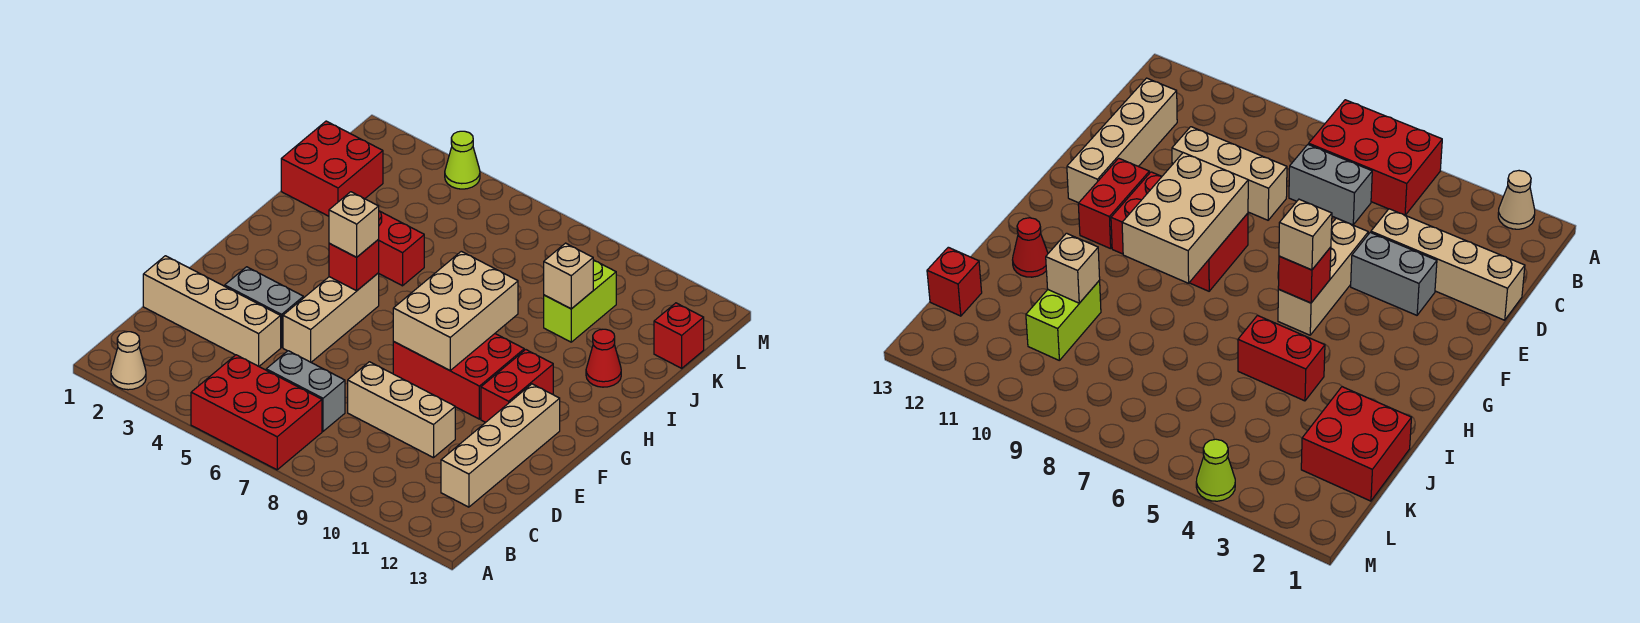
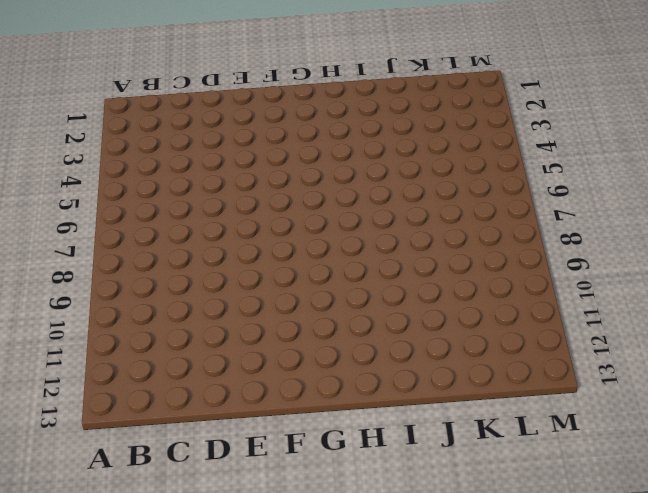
none -> tan 1x1 cone [111,332,146,390]
none -> red 2x3 brick [191,355,322,470]
none -> grey 1x2 brick [266,351,345,431]

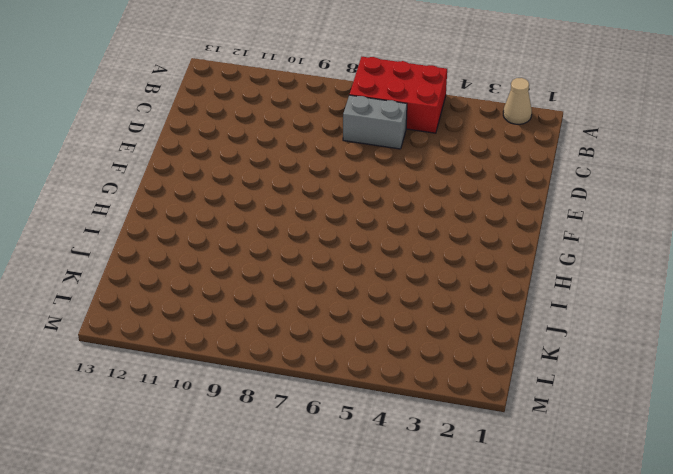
none -> tan 1x4 brick [441,384,560,507]
none -> tan 1x4 brick [143,256,281,366]
none -> tan 1x3 brick [348,362,455,458]

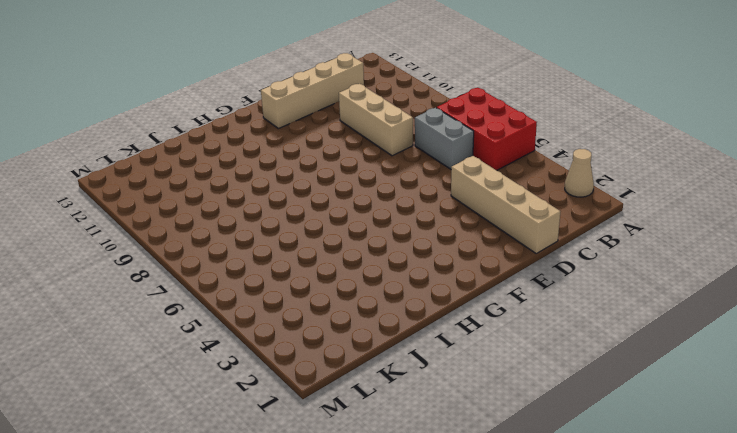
none -> grey 1x2 brick [225,267,303,347]
none -> tan 1x3 brick [283,273,379,362]
none -> red 2x3 brick [393,334,524,419]

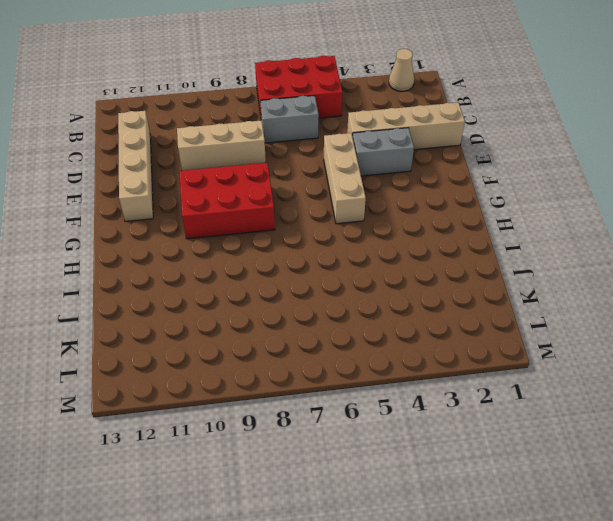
none -> red 1x2 brick [481,350,553,422]
none -> red 1x2 brick [378,211,424,286]
none -> red 1x1 cone [586,329,621,387]

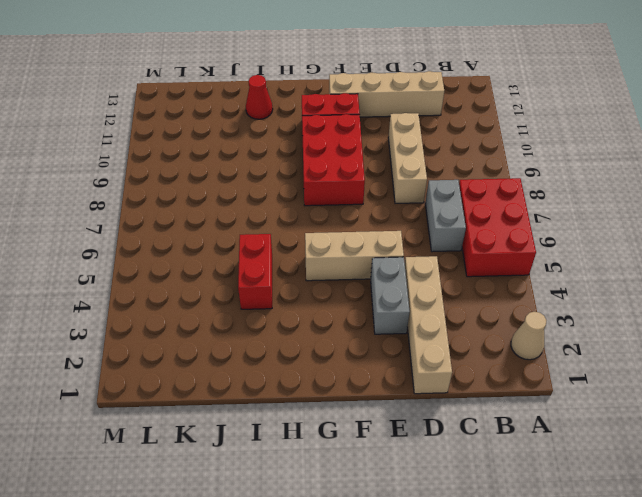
none -> red 2x2 brick [281,121,383,216]
none -> lime 1x2 brick [544,260,616,342]
none -> red 1x1 brick [654,303,704,368]

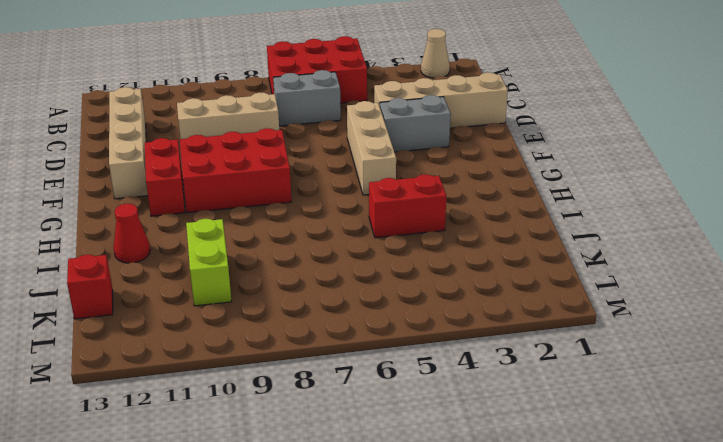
none -> red 2x2 brick [281,121,383,216]
none -> lime 1x1 cone [445,131,480,189]
none -> tan 2x3 brick [393,251,518,370]

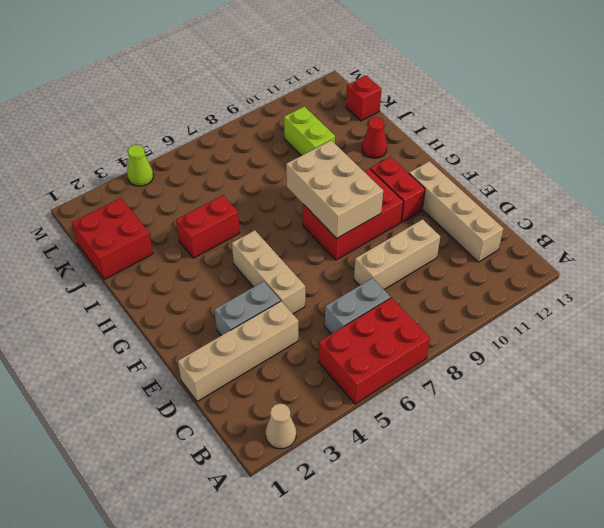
none -> red 1x1 brick [329,240,379,291]
none -> tan 1x1 brick [544,243,593,309]
none -> tan 1x1 brick [329,192,379,257]

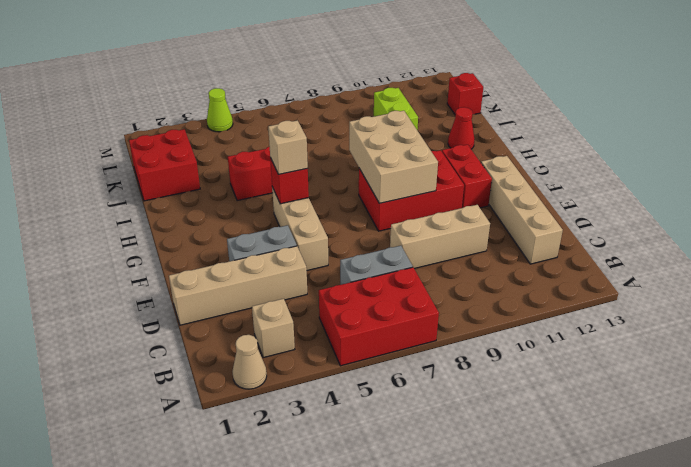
tan 1x1 brick [252,299,295,358] -> tan 1x1 brick moved to [544,243,593,309]

